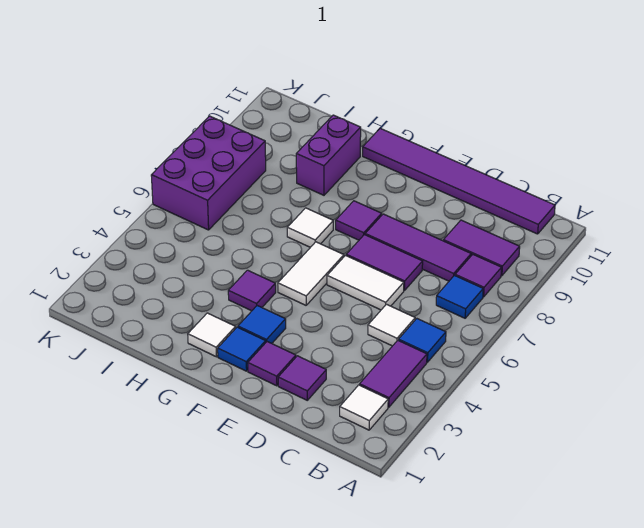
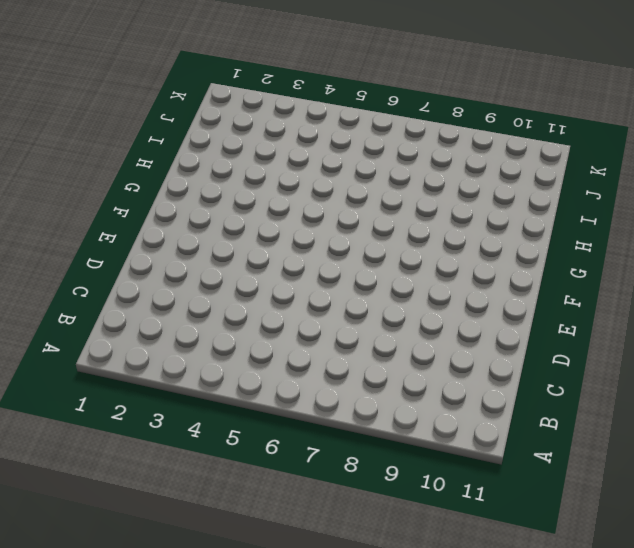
none -> white 1x1 tile [340,385,388,430]
none -> purple 1x2 tile [360,340,427,407]
none -> blue 1x1 tile [399,319,446,362]

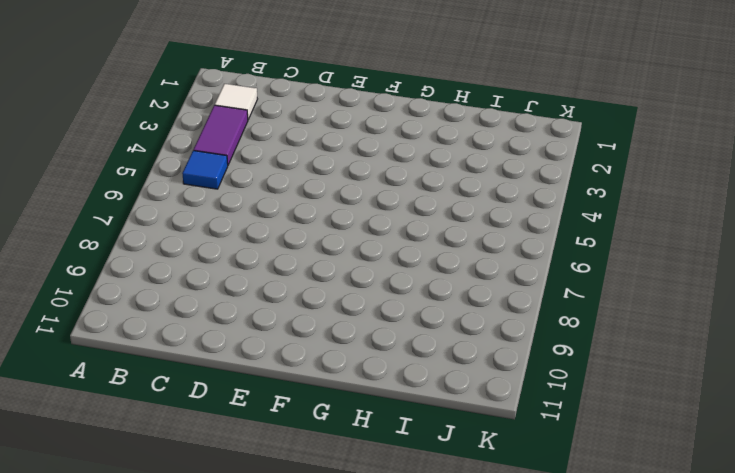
none -> blue 1x1 tile [436,275,483,318]
none -> purple 1x1 tile [455,255,502,297]
none -> purple 1x2 tile [443,220,520,276]

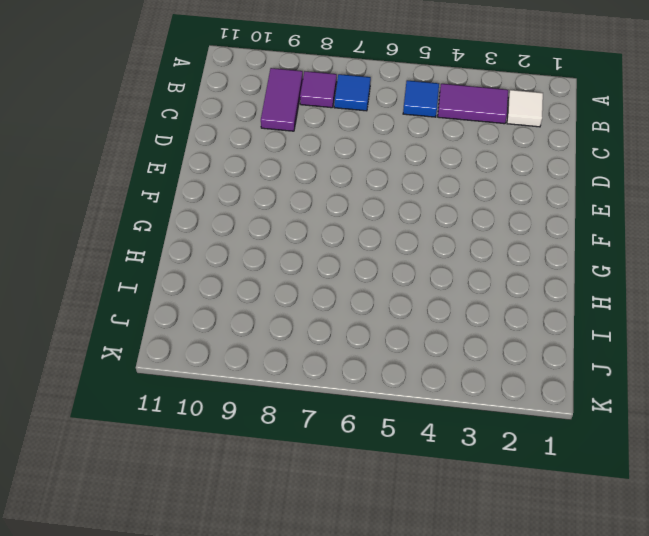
none -> purple 1x6 tile [363,128,555,234]
none -> white 1x1 tile [368,304,415,346]
none -> purple 1x3 tile [365,214,471,281]

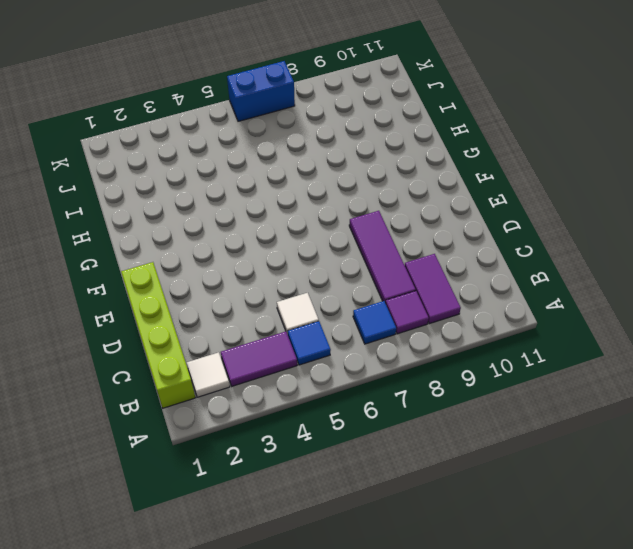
lime 1x4 brick [121,262,195,408] -> none
blue 1x2 brick [227,61,295,121] -> purple 2x3 brick [151,116,266,230]
none -> purple 1x6 tile [363,128,555,234]
none -> purple 1x1 tile [278,356,326,400]
none -> white 1x2 tile [327,256,404,310]

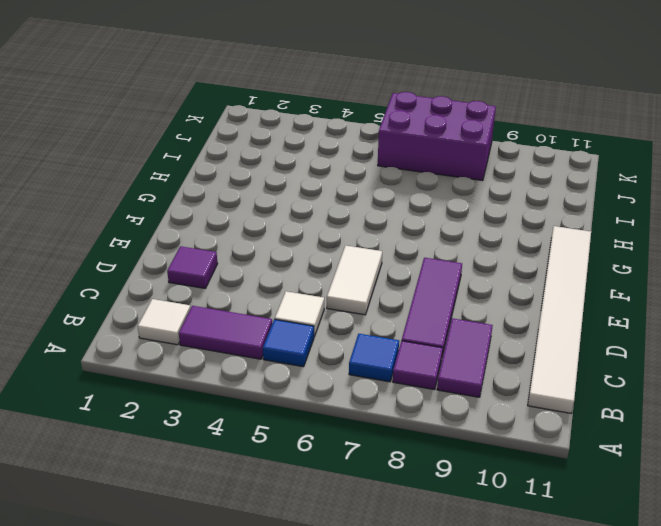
white 1x6 tile [528,226,591,413] -> purple 1x6 tile [363,128,555,234]
none -> purple 1x2 tile [346,235,423,291]
none -> purple 1x1 tile [248,342,296,386]
none -> blue 1x1 tile [218,327,266,371]

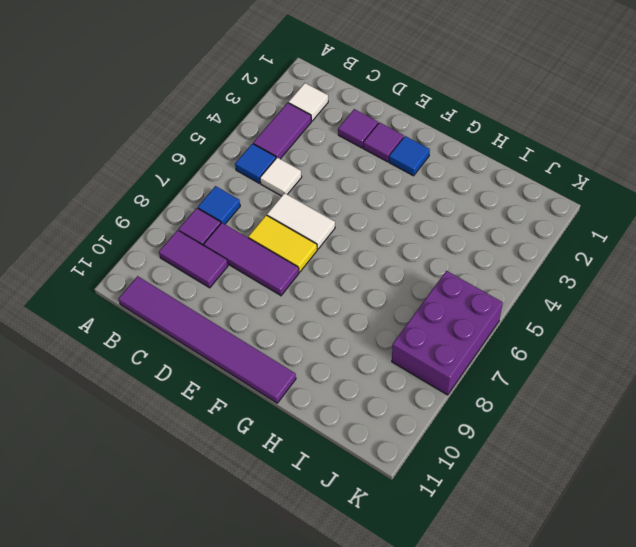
yellow 1x2 tile [248,215,317,272] -> purple 1x2 tile [346,235,423,291]
none -> blue 1x1 tile [238,306,286,343]
none -> white 1x2 tile [278,242,344,305]
none -> purple 1x1 tile [336,201,382,240]

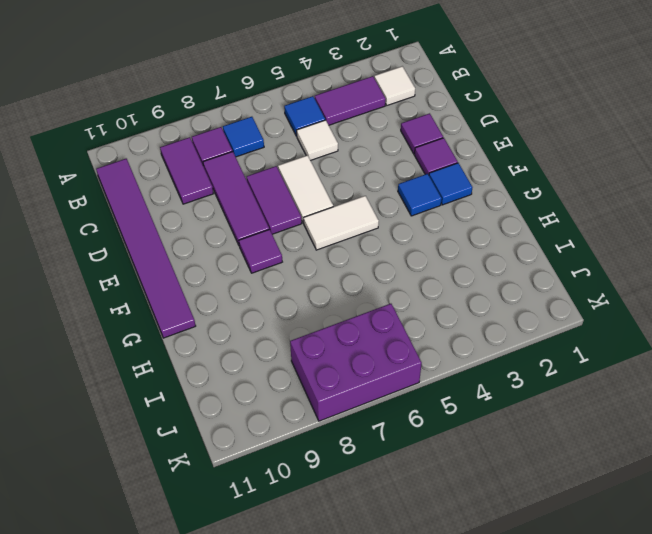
none -> white 1x1 tile [188,313,236,357]
none -> purple 1x1 tile [228,270,276,311]
none -> white 1x1 tile [287,208,333,247]

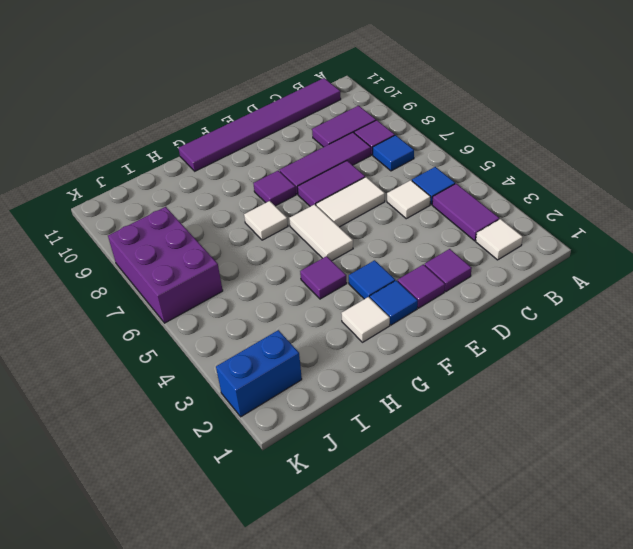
blue 1x2 brick [216,330,302,417] -> none
none -> purple 1x2 brick [296,115,361,195]

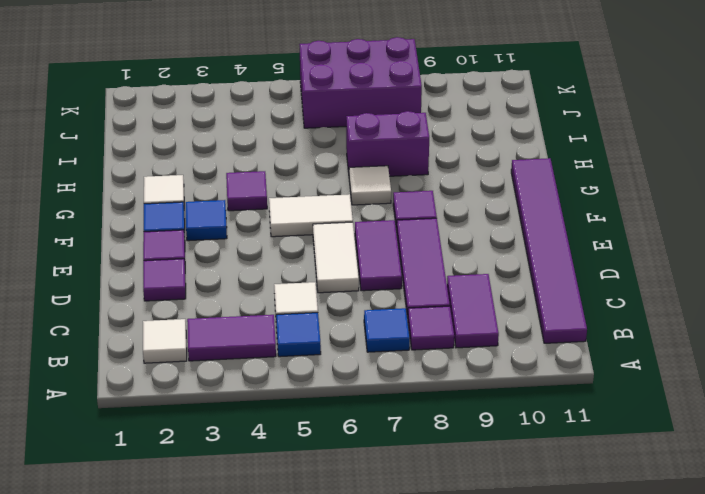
purple 1x2 brick [346,111,429,176] -> purple 1x2 brick moved to [296,115,361,195]

